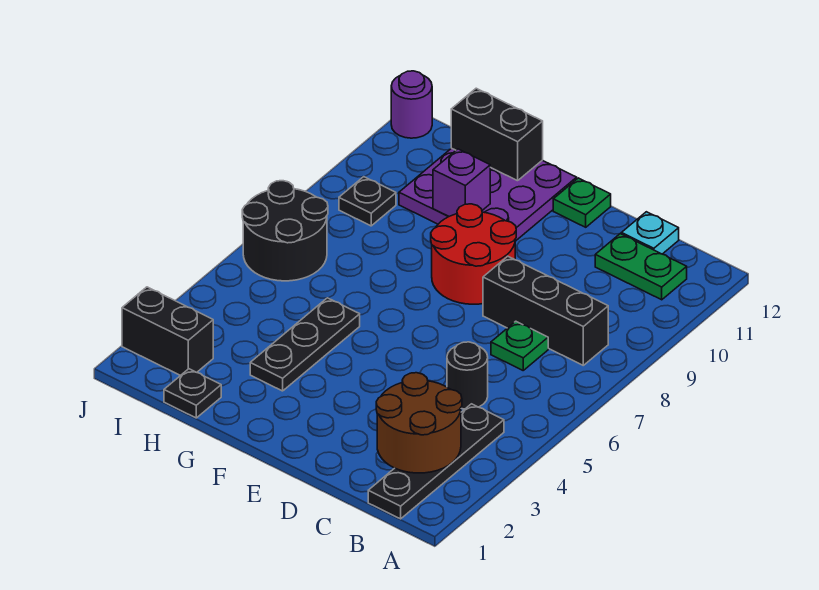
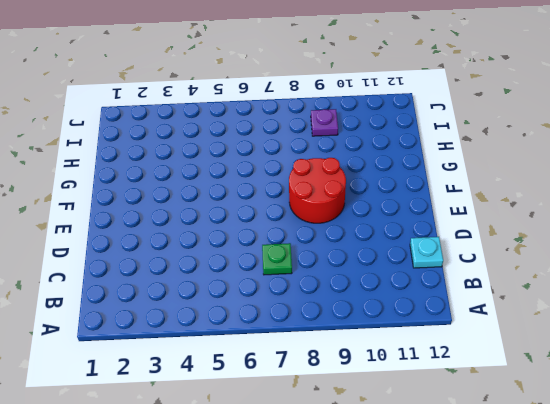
purple 1x1 plate [311,109,338,136] -> black 1x1 plate [339,177,396,226]
none -> black 1x4 plate [368,404,504,519]
none -> black 1x3 brick [483,256,608,365]
none -> green 1x2 plate [595,234,687,300]

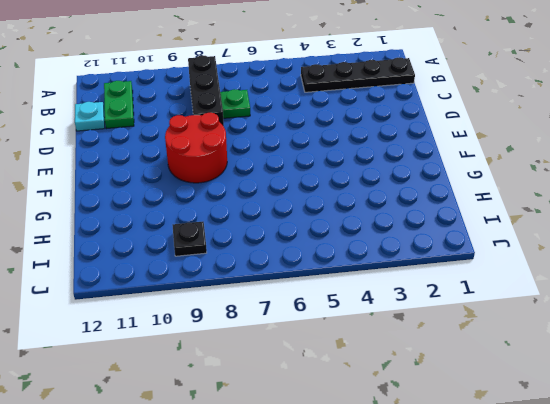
none -> black 1x1 round brick [447,342,488,409]
none -> green 1x1 plate [553,178,611,227]
none -> purple 3x3 plate [399,148,577,241]

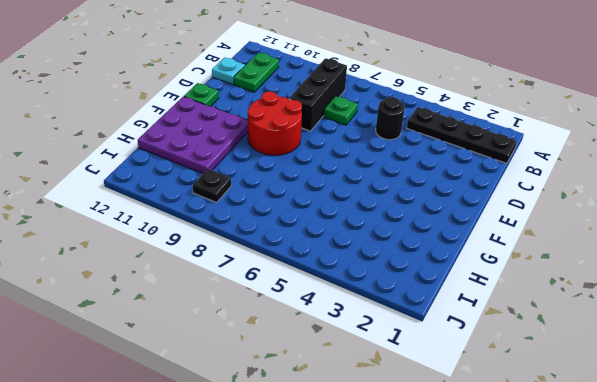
none -> black 1x3 plate [250,298,360,391]
none -> black 1x1 plate [164,369,221,418]
none -> black 1x2 brick [122,287,213,376]

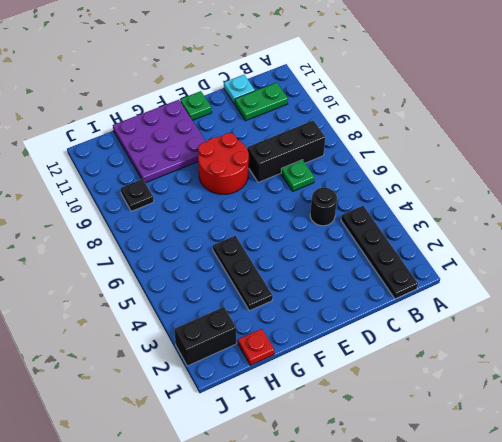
red 1x1 plate [238,329,274,365] -> black 1x1 plate [164,369,221,418]
none -> black 2x2 round brick [242,181,328,281]
none -> purple 1x1 round brick [391,71,432,138]
none -> brown 2x2 round brick [376,373,462,473]

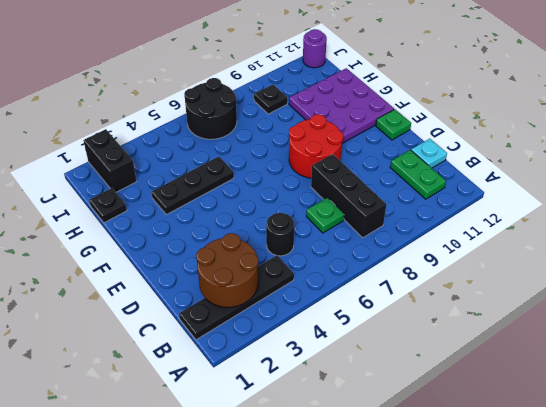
none -> purple 1x1 brick [433,149,490,216]
none -> black 1x2 brick [451,88,543,181]

